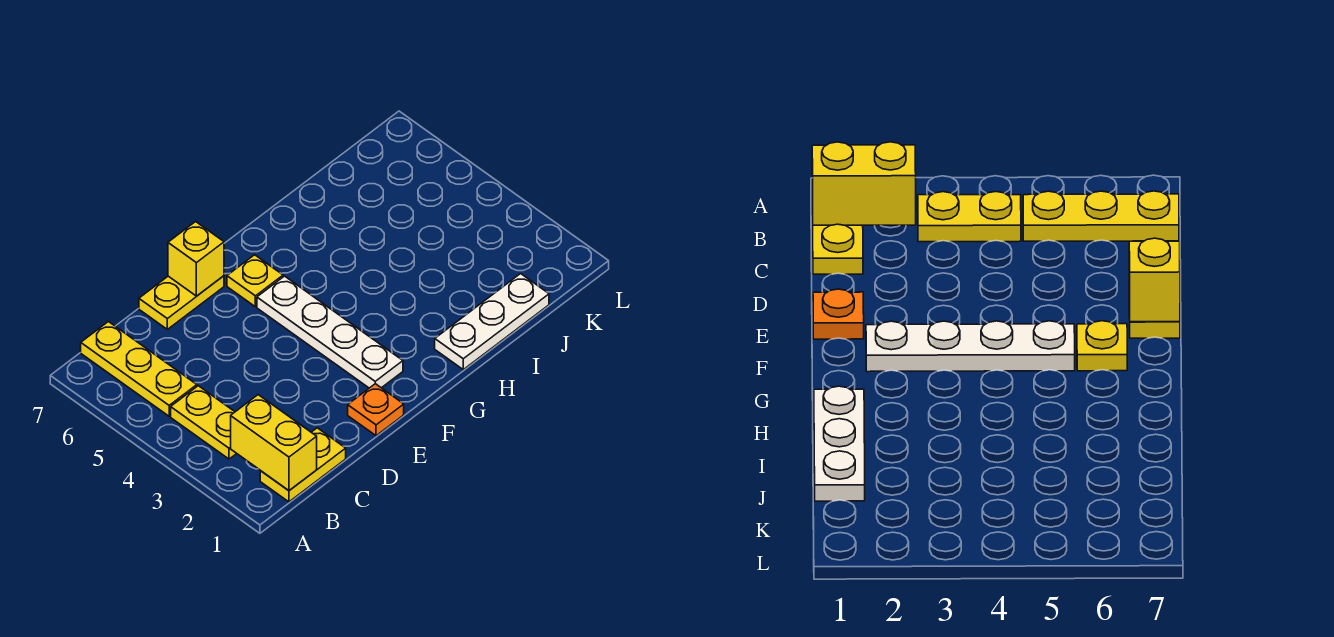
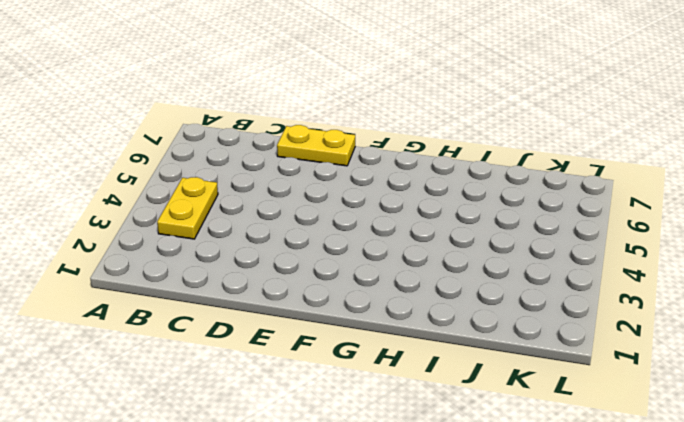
none -> yellow 1x2 plate [260,428,346,502]
none -> yellow 1x3 plate [81,322,197,416]

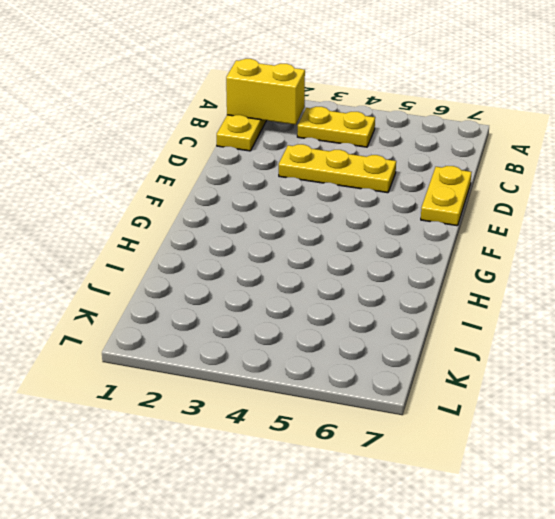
yellow 1x3 plate [279,144,396,193] -> yellow 1x3 plate moved to [81,322,197,416]
none -> orange 1x1 plate [348,384,404,436]
none -> white 1x4 plate [257,276,403,388]

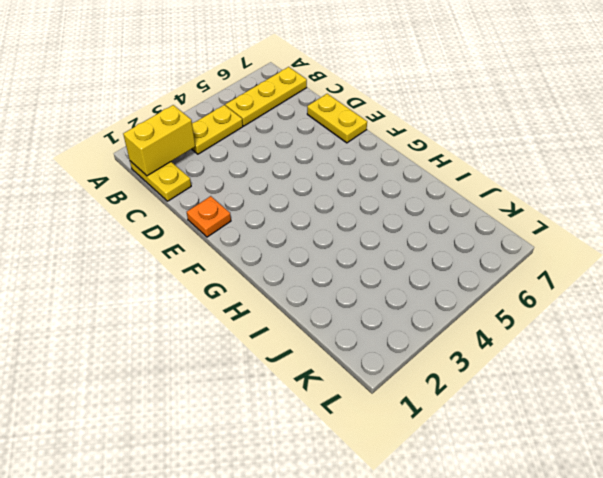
none -> white 1x4 plate [257,276,403,388]
none -> yellow 1x1 plate [227,255,283,307]

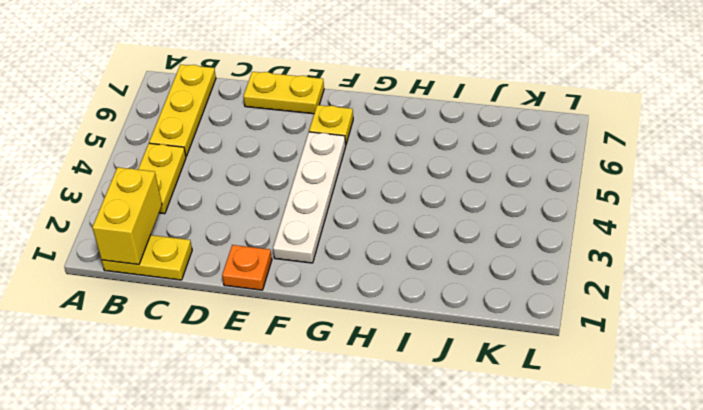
none -> white 1x3 plate [435,274,549,369]
none -> yellow 1x1 brick [168,222,224,296]

